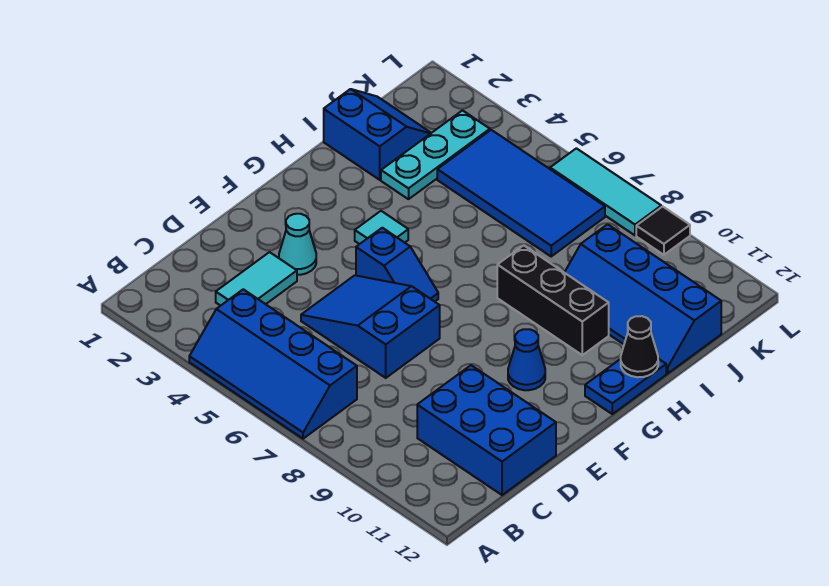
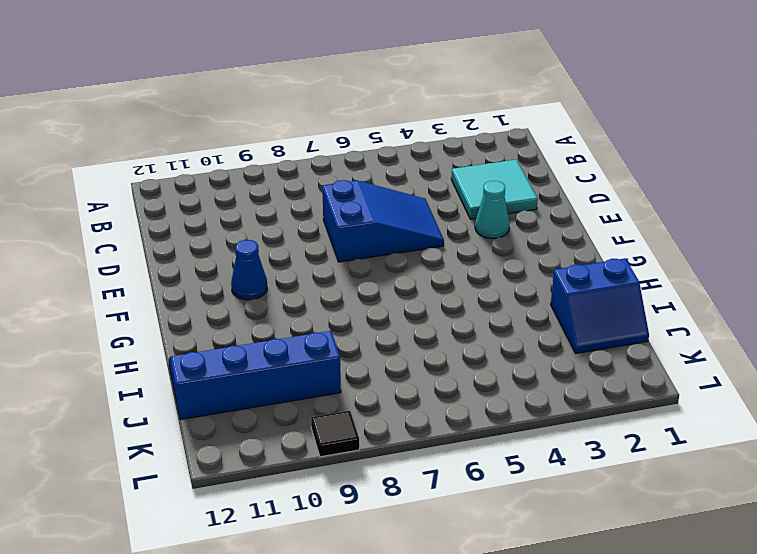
cyan 2x2 tile [451,160,538,219] -> cyan 1x2 tile [216,252,297,306]
none -> blue 2x4 slope [189,289,357,439]
none -> blue 2x3 brick [417,365,556,495]
none -> blue 1x2 slope [356,228,438,302]

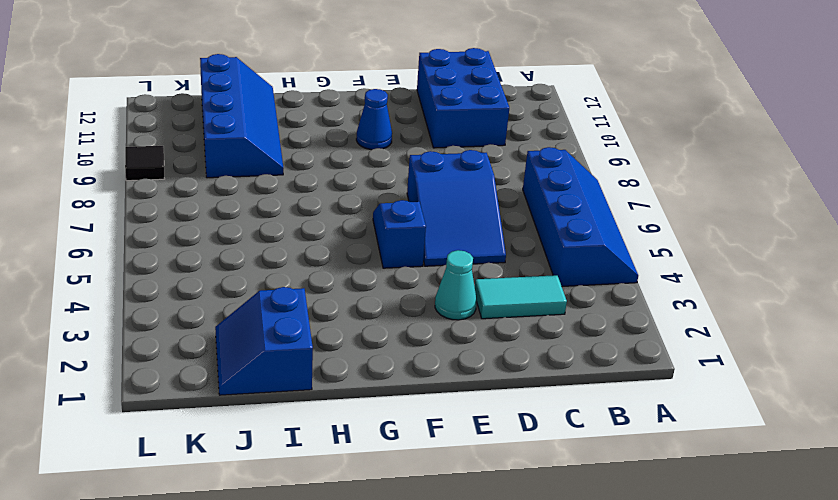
none -> cyan 1x1 tile [355,211,408,244]
none -> blue 1x2 plate [585,359,666,414]
none -> black 1x3 brick [497,245,609,355]

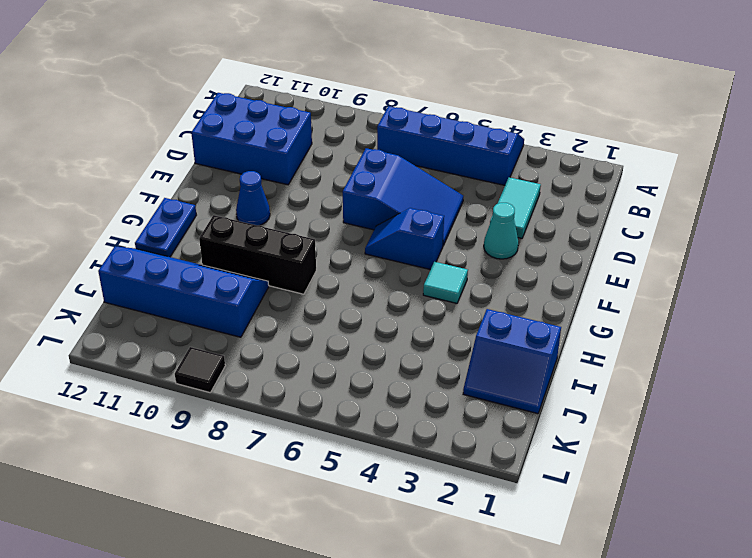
none -> cyan 1x3 plate [381,111,490,199]
none -> blue 2x4 tile [437,130,605,256]
none -> cyan 1x3 tile [550,148,661,235]

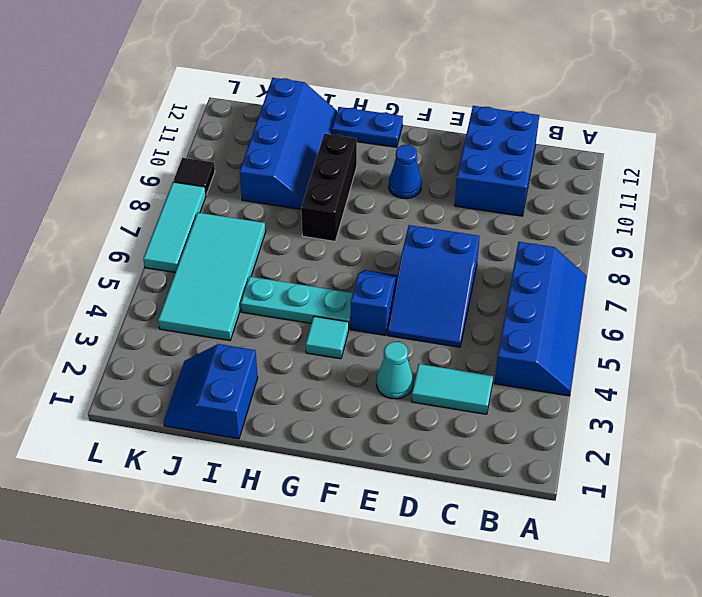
cyan 1x3 plate [241,277,353,328] -> cyan 1x3 plate moved to [381,111,490,199]
cyan 2x4 tile [158,213,266,341] -> blue 2x4 tile [437,130,605,256]
none -> black 1x1 cone [621,316,658,377]

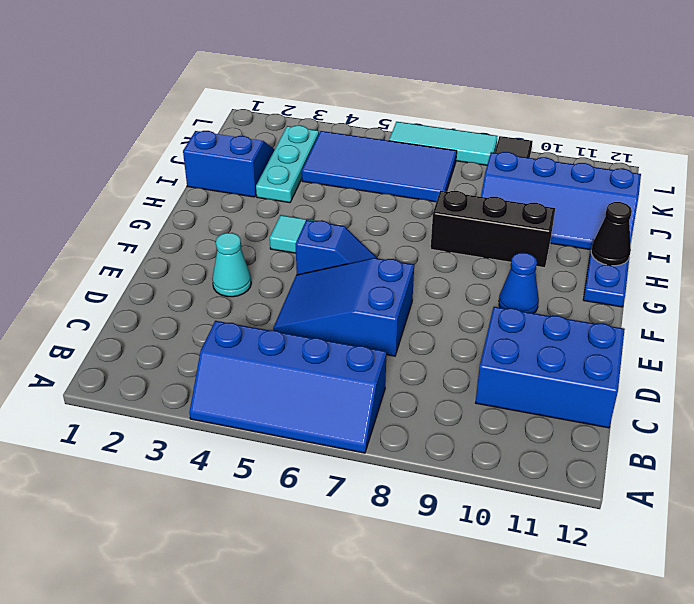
none -> cyan 1x2 tile [216,252,297,306]

